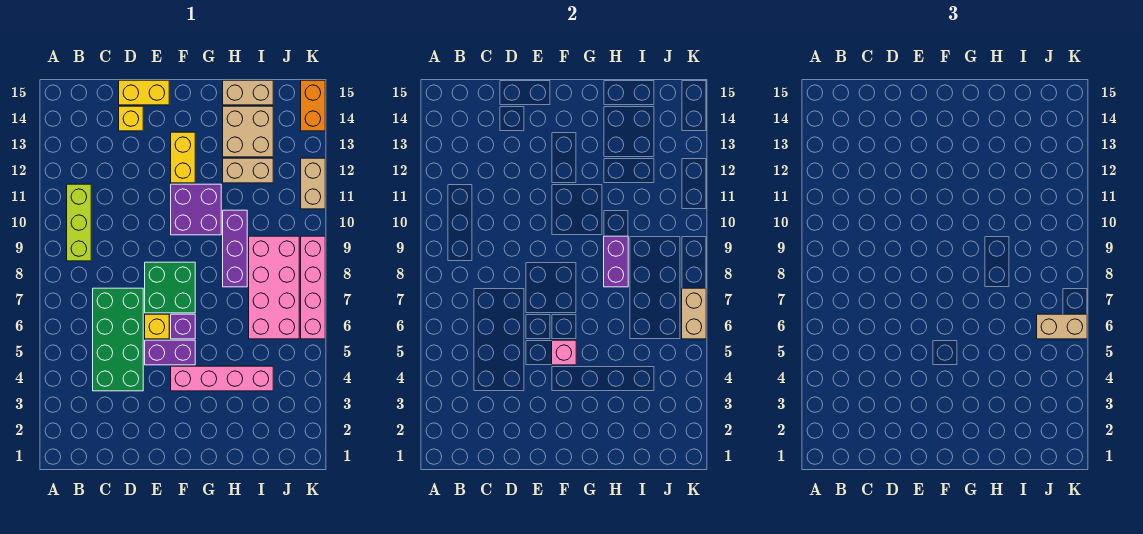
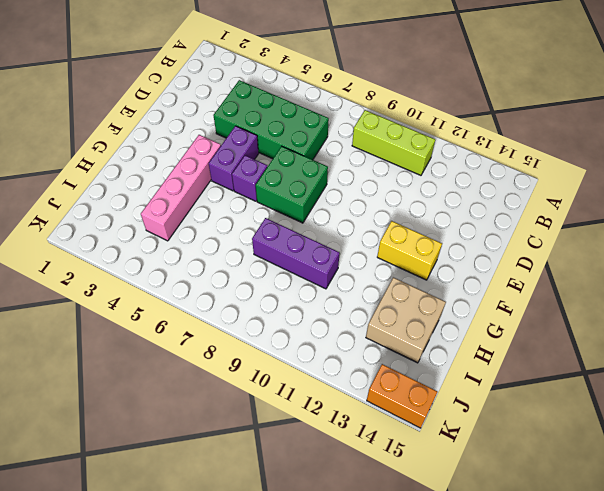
none -> yellow 1x1 brick [119,106,143,131]
none -> yellow 1x2 brick [119,80,169,105]
none -> yellow 1x1 brick [145,314,169,339]

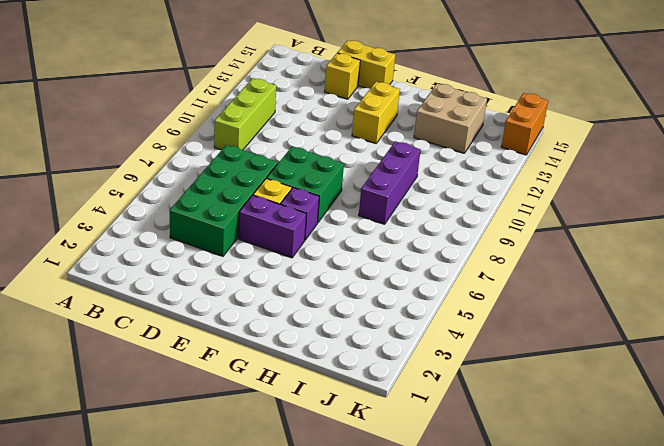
none -> pink 1x4 brick [171,366,273,391]
none -> purple 2x2 brick [171,184,221,235]
none -> tan 1x2 brick [223,158,273,183]

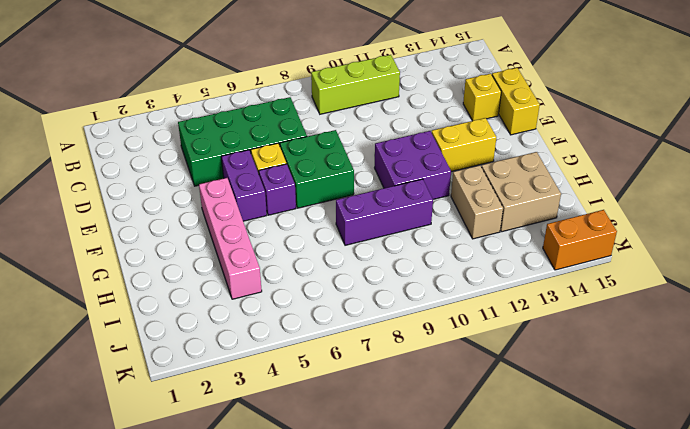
none -> tan 1x2 brick [223,80,273,105]
none -> pink 2x4 brick [249,236,299,339]
none -> pink 1x4 brick [301,236,325,339]

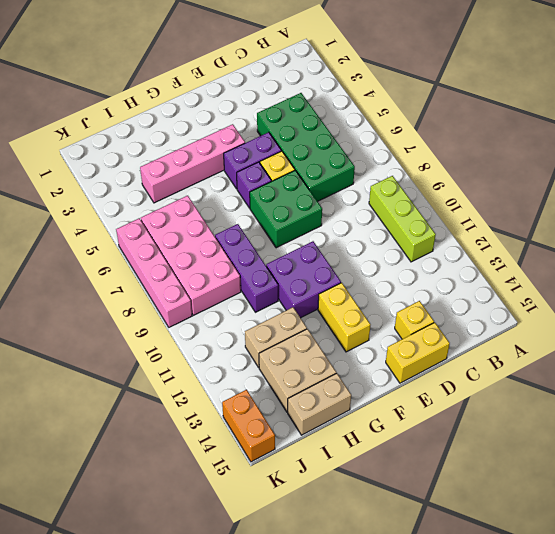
none -> tan 1x2 brick [301,158,325,209]
none -> pink 1x1 brick [552,340,576,365]
none -> purple 1x2 brick [604,236,628,287]

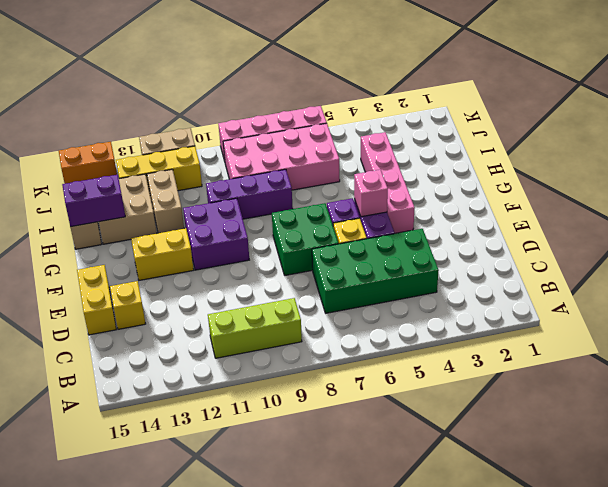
purple 1x2 brick [62,175,125,227] -> purple 1x2 brick moved to [604,236,628,287]
yellow 1x3 brick [116,146,202,192] -> none
none -> tan 1x2 brick [682,288,706,339]
none -> tan 1x2 brick [1037,314,1087,339]

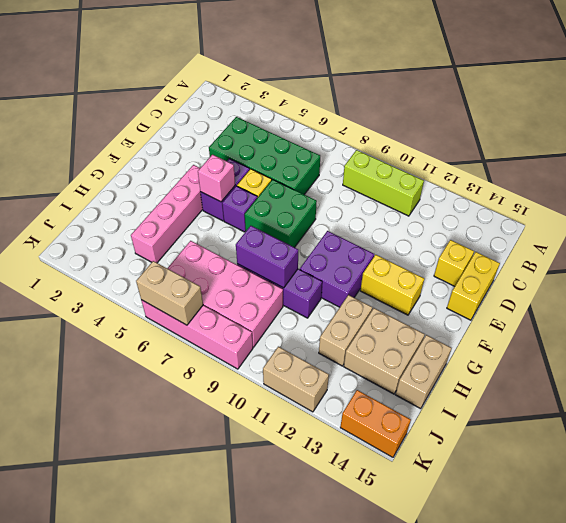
none -> tan 1x2 brick [1037,314,1087,339]

